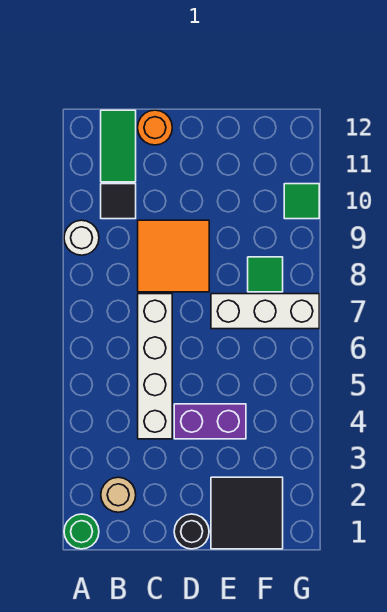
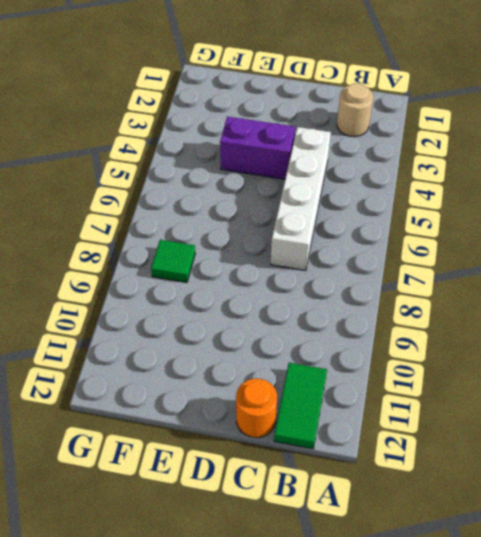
none -> green 1x1 round brick [64,514,99,549]
none -> white 1x1 round brick [64,220,99,255]
none -> black 1x1 tile [101,184,136,219]

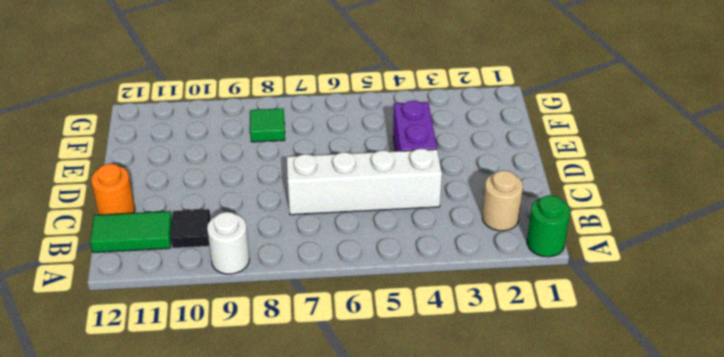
none -> orange 2x2 tile [138,220,209,292]
none -> black 1x1 round brick [174,514,209,549]
none -> black 2x2 tile [211,477,283,549]

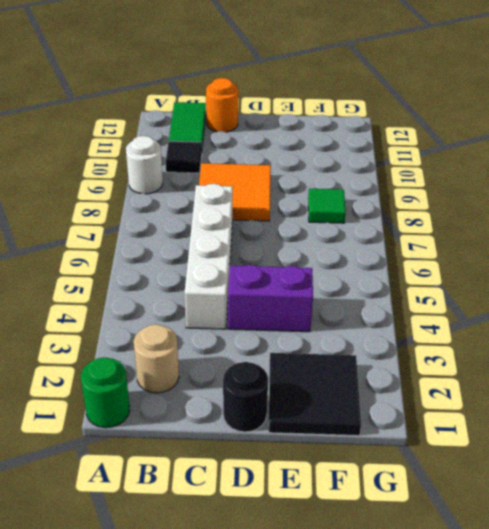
none -> white 1x3 brick [211,294,319,329]
none -> green 1x1 tile [284,184,319,219]

